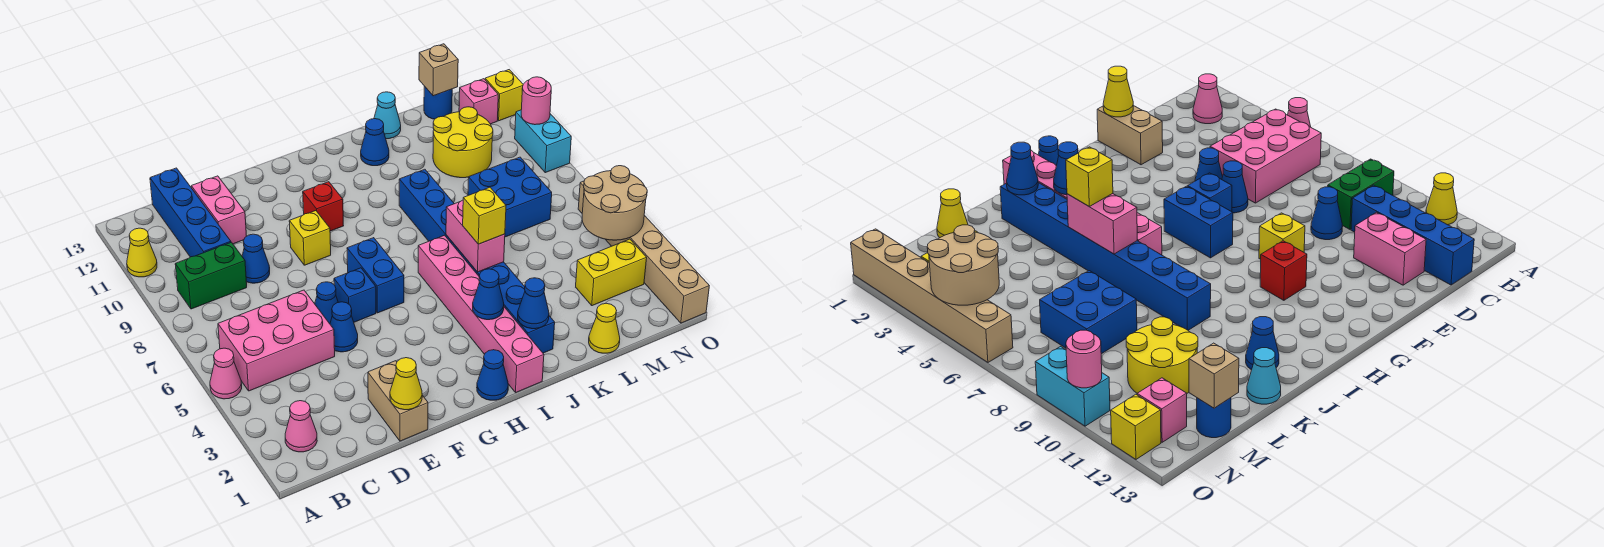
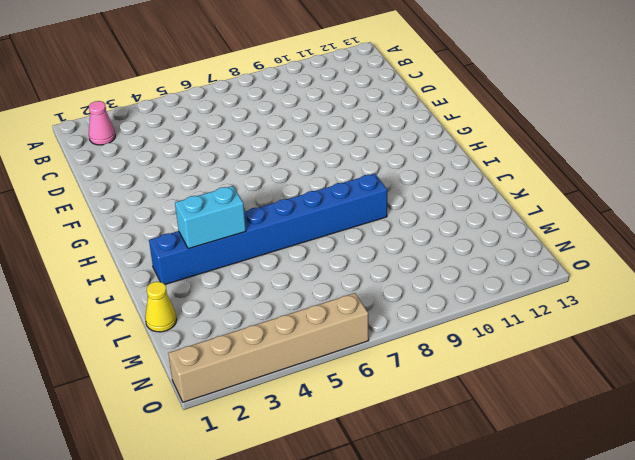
cyan 1x2 brick [175,186,246,249] -> cyan 1x2 brick moved to [515,110,571,173]
none -> pink 1x1 cone [210,348,242,399]
none -> yellow 1x1 cone [127,228,157,277]
none -> pink 2x3 brick [218,290,335,391]
none -> green 1x2 brick [175,242,247,309]

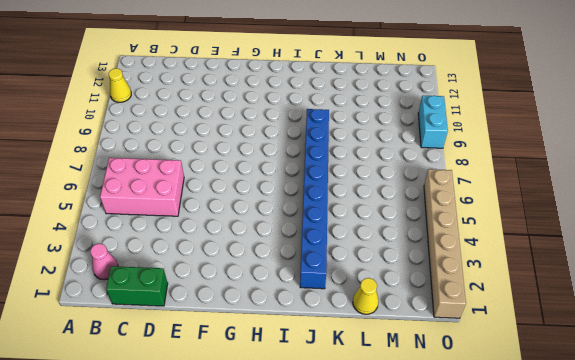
green 1x2 brick [106,266,168,306] -> green 1x2 brick moved to [175,242,247,309]
none -> pink 1x1 cone [210,348,242,399]
none -> blue 1x4 brick [150,168,231,257]
none -> blue 1x1 cone [242,234,270,283]
none -> pink 1x2 brick [191,176,246,244]

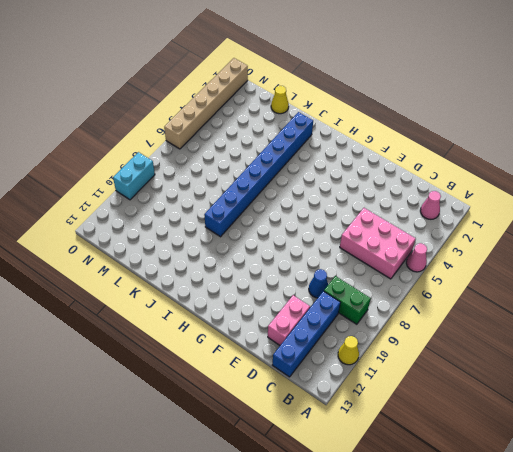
none -> tan 1x2 brick [368,361,428,441]
none -> blue 1x1 cone [330,302,358,352]
none -> blue 1x1 cone [315,282,338,324]
none -> blue 1x1 brick [334,268,376,322]

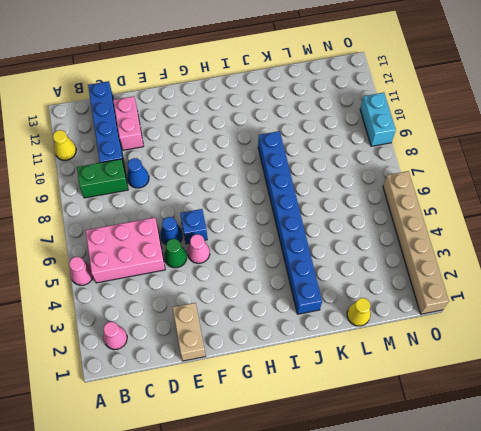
green 1x1 cone [164,239,187,268] -> blue 1x1 cone [330,302,358,352]
pink 1x1 cone [187,234,210,263] -> none
none -> yellow 1x1 brick [289,211,331,265]
none -> blue 1x2 brick [347,238,404,313]
none -> red 1x1 brick [303,182,344,231]
none -> blue 1x1 cone [477,350,508,400]

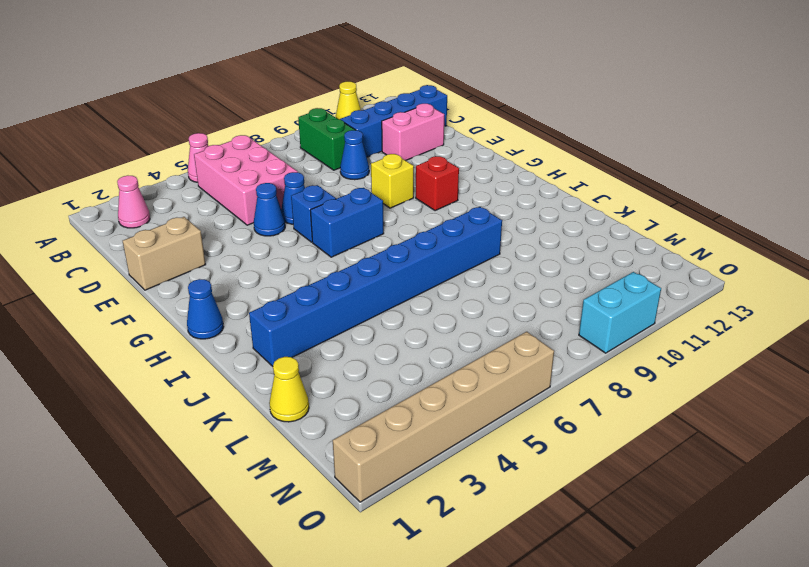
none -> pink 1x6 brick [418,235,544,392]
none -> blue 1x1 cone [361,119,389,166]
none -> cyan 1x1 cone [374,92,401,139]
none -> blue 2x2 brick [468,157,552,237]

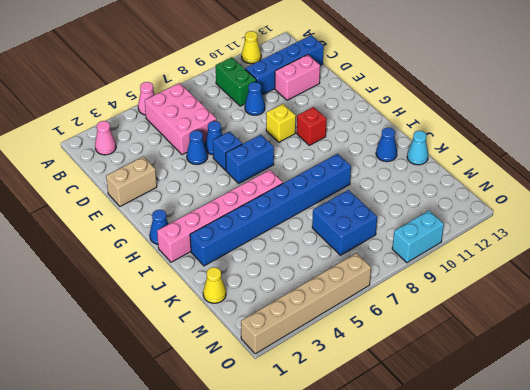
none -> yellow 2x2 round brick [433,107,493,178]
none -> yellow 1x2 brick [576,239,647,306]
none -> blue 1x1 round brick [424,86,452,119]
none -> pink 1x1 brick [459,79,498,124]

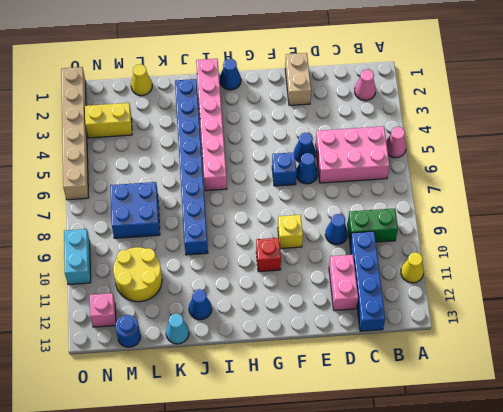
none -> blue 1x2 brick [347,238,404,313]
none -> yellow 1x1 brick [485,70,523,121]
none -> yellow 1x1 cone [390,358,422,410]
none -> blue 1x1 cone [473,269,504,320]

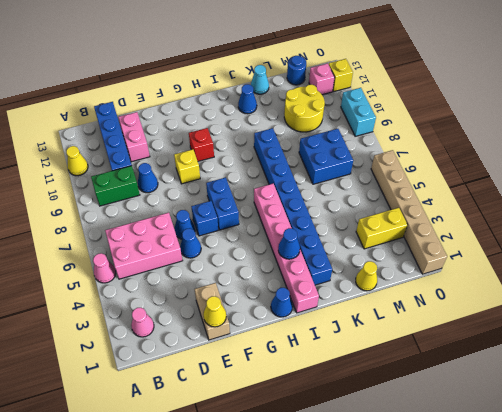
none -> blue 1x1 cone [518,278,549,329]
none -> pink 1x2 brick [446,200,505,272]
none -> tan 1x1 brick [419,44,458,96]
none -> tan 2x2 round brick [582,166,647,240]

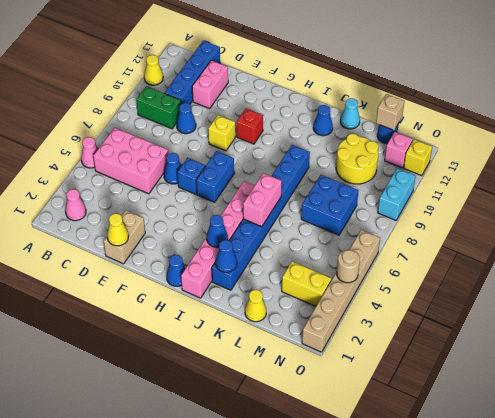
tan 1x1 round brick [337,250,360,283] -> tan 2x2 round brick [582,166,647,240]
none -> blue 1x1 cone [330,302,358,352]
none -> pink 1x1 round brick [521,77,551,125]
none -> yellow 1x1 brick [463,187,506,244]

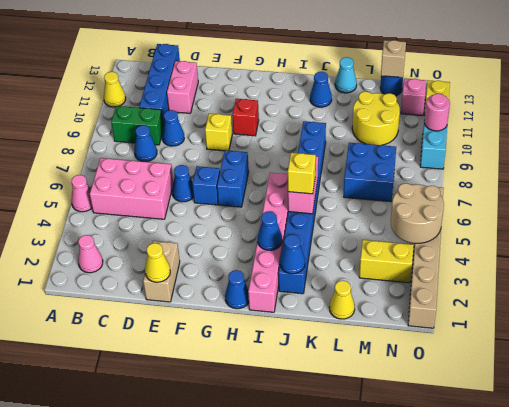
blue 1x1 cone [134,125,157,162] -> blue 1x1 cone moved to [330,302,358,352]

